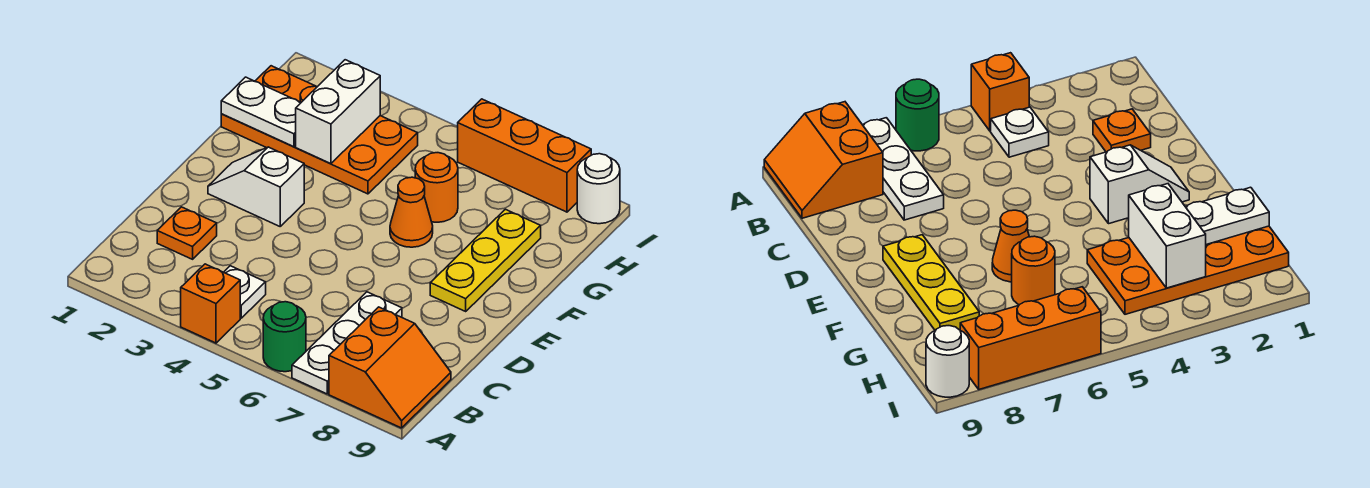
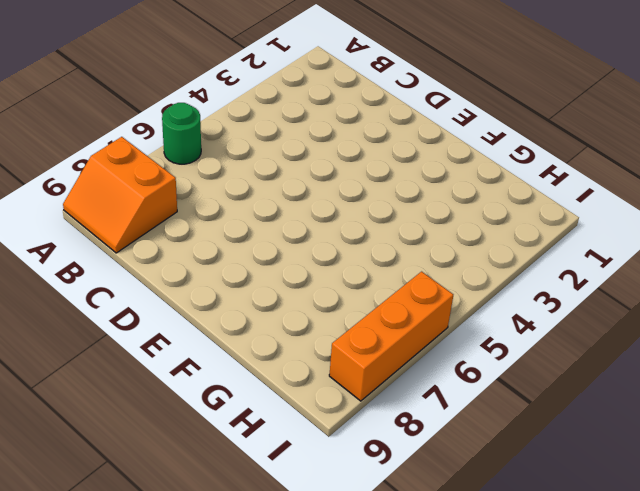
none -> orange 1x1 brick [181,264,240,343]
none -> white 1x3 plate [292,292,402,394]
none -> white 1x1 plate [224,266,266,318]

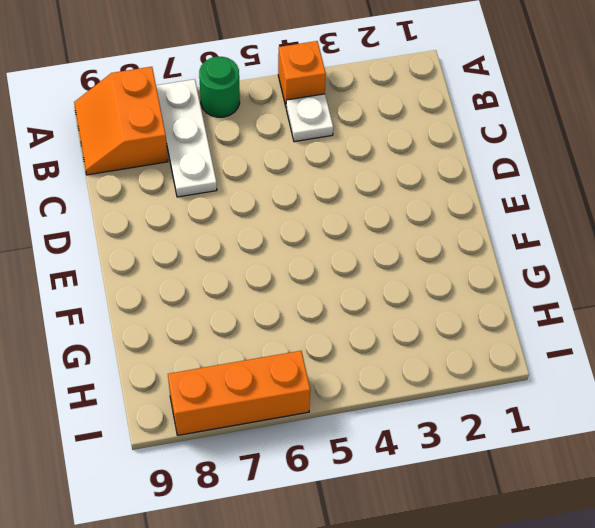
none -> orange 1x1 plate [157,207,217,259]
none -> white 1x2 slope [208,147,304,226]
none -> yellow 1x3 plate [430,209,541,311]

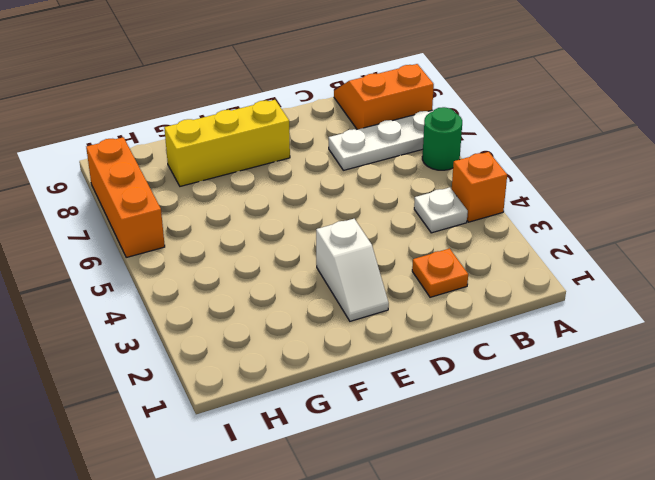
yellow 1x3 brick [164,100,290,186] -> yellow 1x3 plate [430,209,541,311]
none -> orange 1x1 cone [390,177,433,247]
none -> orange 2x4 plate [221,66,418,194]
none -> orange 1x1 round brick [415,153,458,222]

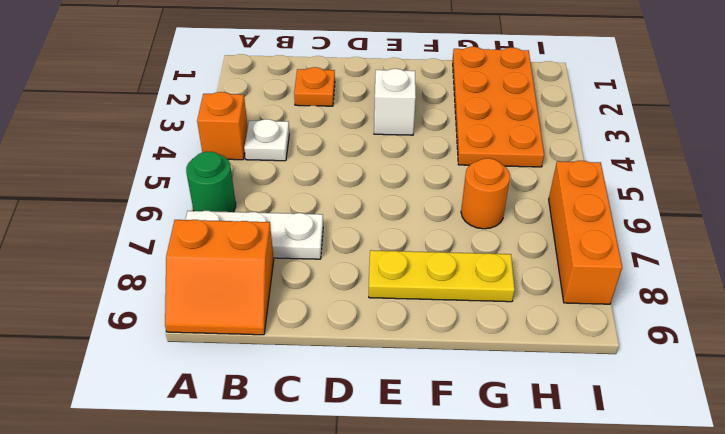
none -> orange 1x1 cone [390,177,433,247]
none -> white 1x1 round brick [577,154,620,224]
none -> white 1x2 plate [221,77,301,147]

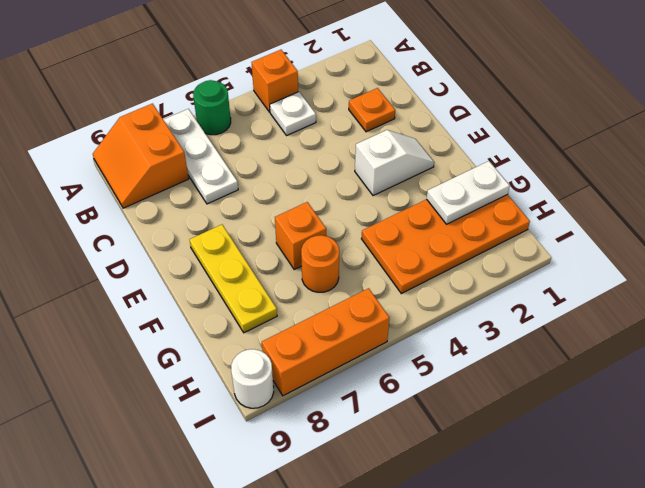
orange 1x1 brick [275,202,326,269] -> orange 1x1 cone [390,177,433,247]
none -> white 1x2 brick [296,60,380,164]

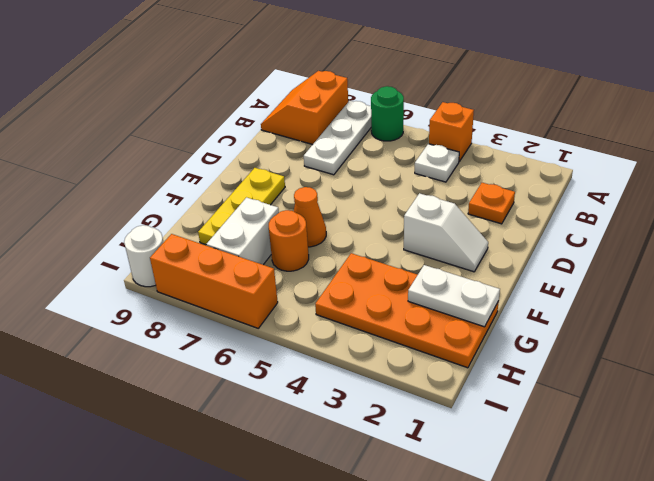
white 1x2 brick [206,198,279,265] -> white 1x2 brick moved to [296,60,380,164]

